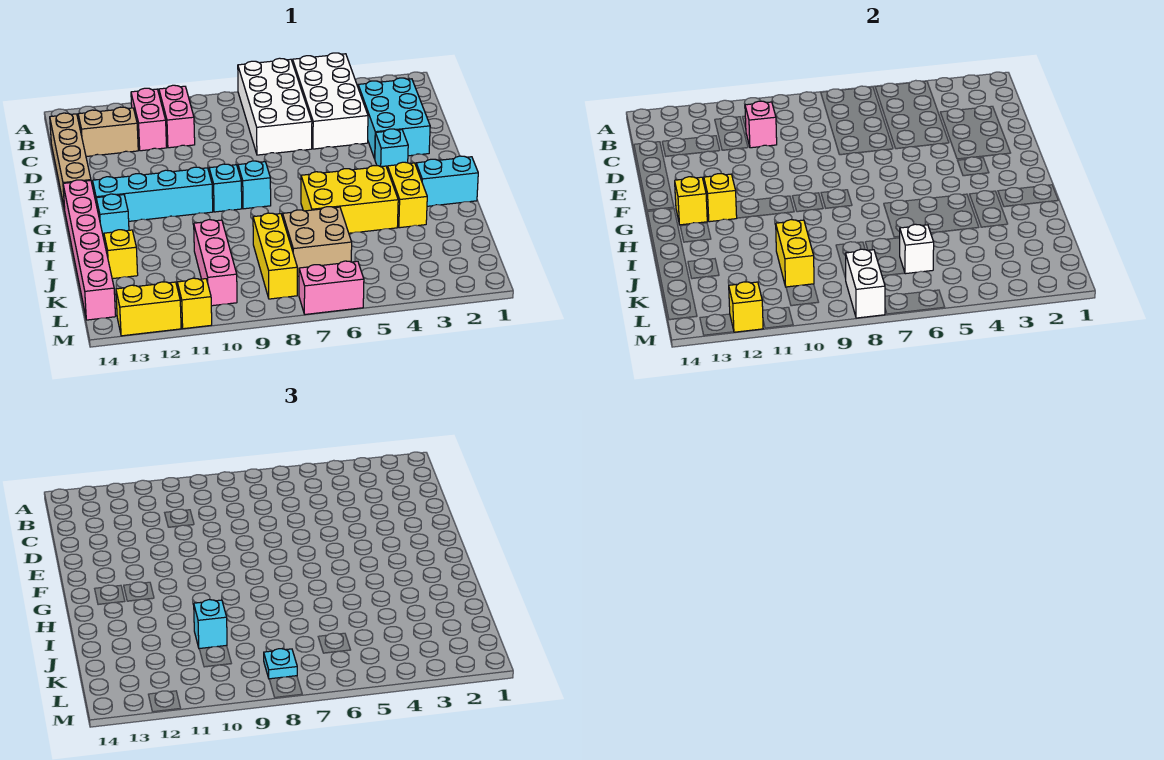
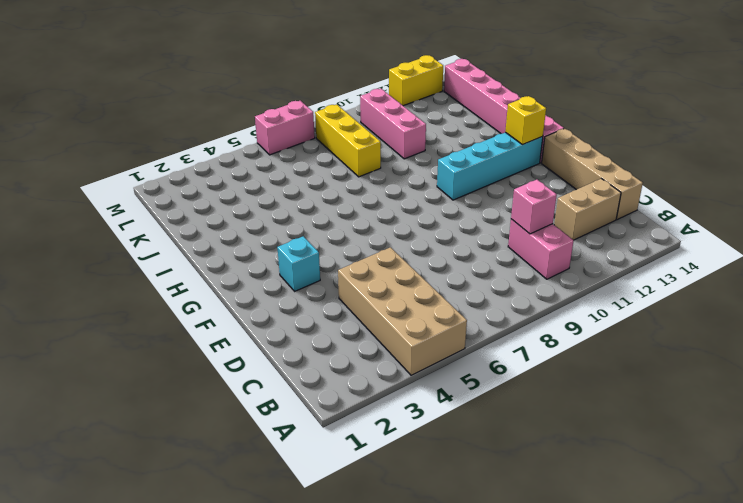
tan 2x4 brick [338,247,467,375] -> white 2x4 brick [293,53,368,149]
none -> white 2x4 brick [238,58,312,155]
none -> pink 1x2 brick [131,88,167,151]
none -> cyan 2x3 brick [358,78,430,159]
none -> cyan 1x1 brick [238,161,271,209]

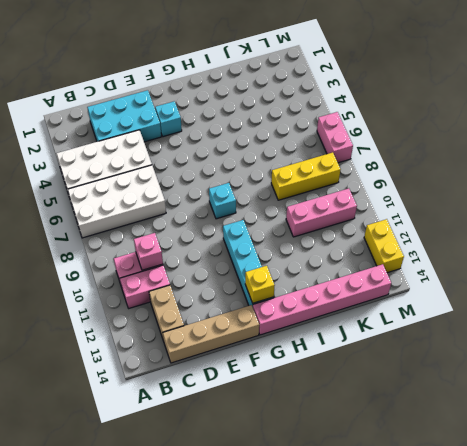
none -> cyan 1x1 brick [209,164,242,212]
none -> cyan 1x2 brick [416,156,478,206]
none -> yellow 1x2 brick [387,162,427,228]
none -> yellow 2x3 brick [301,166,398,233]

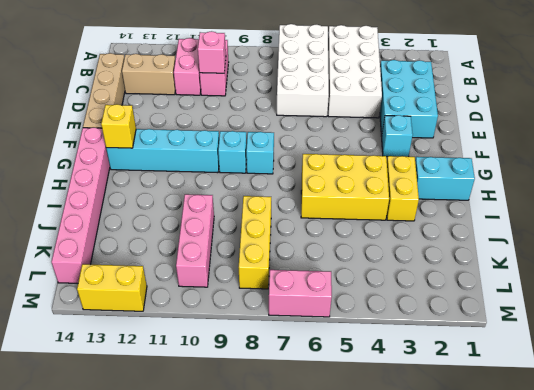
none -> cyan 1x1 brick [96,194,129,238]
none -> tan 2x2 brick [283,207,352,277]
none -> yellow 1x1 brick [104,230,138,279]
none -> yellow 1x1 brick [177,278,212,329]

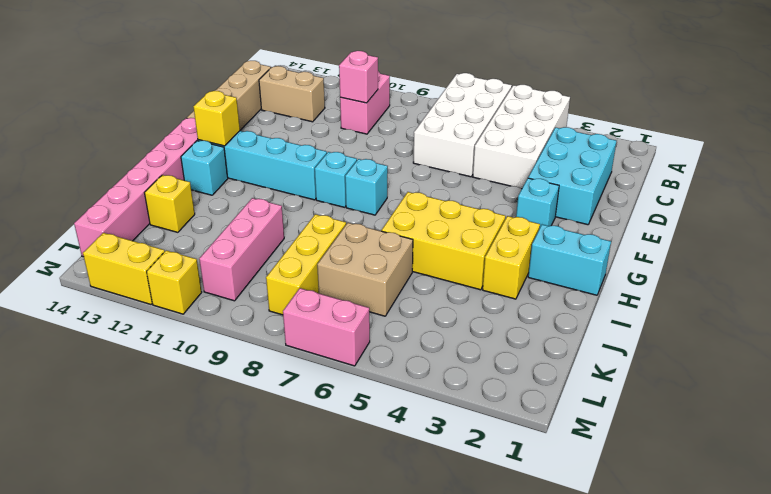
none -> pink 1x2 brick [131,88,167,151]
none -> yellow 1x1 brick [704,174,737,222]
none -> yellow 1x2 brick [776,220,814,287]
none -> white 1x1 brick [899,224,934,274]

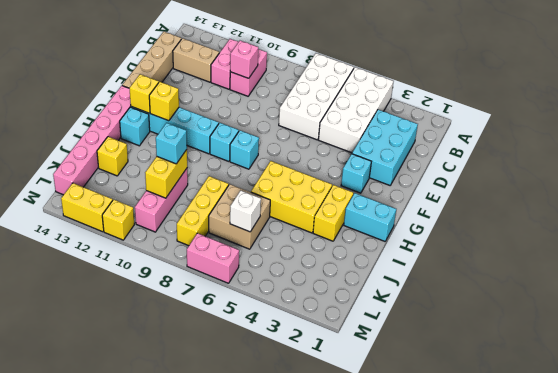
none -> white 1x2 brick [845,249,885,318]
none -> yellow 1x1 brick [729,282,763,332]
none -> cyan 1x1 plate [264,649,297,679]

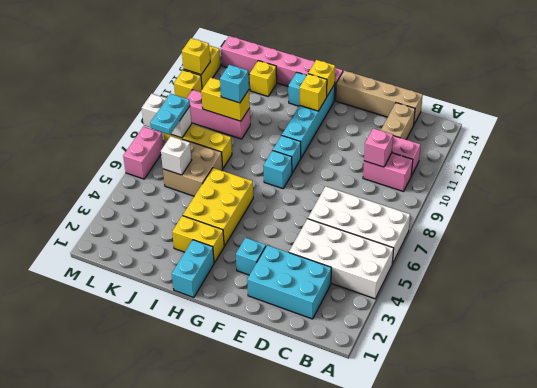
cyan 1x2 plate [150,94,190,135] -> cyan 1x1 plate [264,649,297,679]

